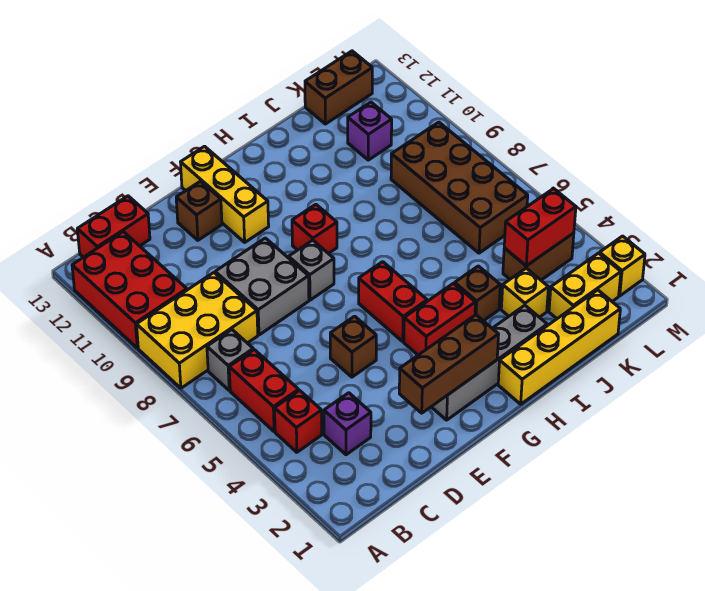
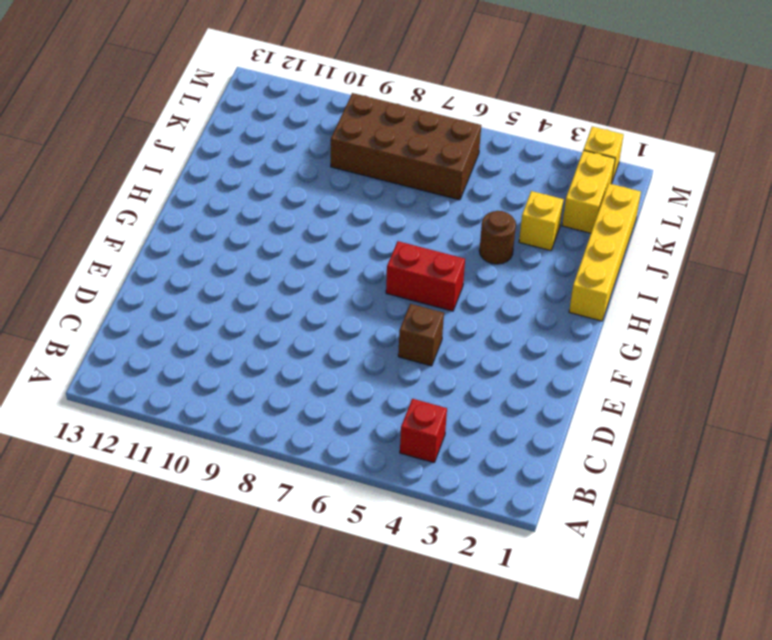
brown 1x1 round brick [479,211,516,264] -> brown 1x1 brick [455,266,500,321]
none -> yellow 2x3 brick [137,273,258,388]
none -> red 2x3 brick [72,232,187,348]
none -> red 1x2 brick [229,350,299,432]

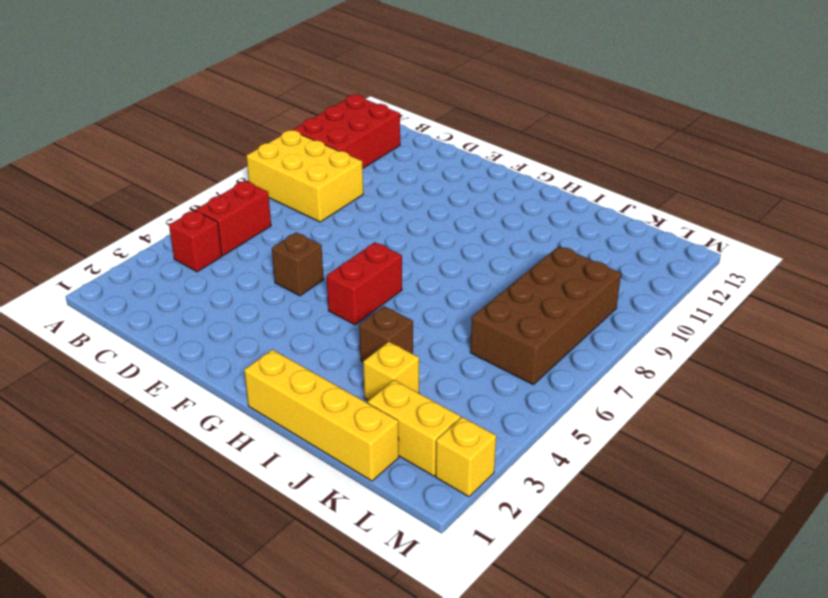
none -> grey 1x1 brick [207,330,253,390]
none -> red 1x2 brick [77,196,150,257]
none -> purple 1x1 brick [324,393,371,455]

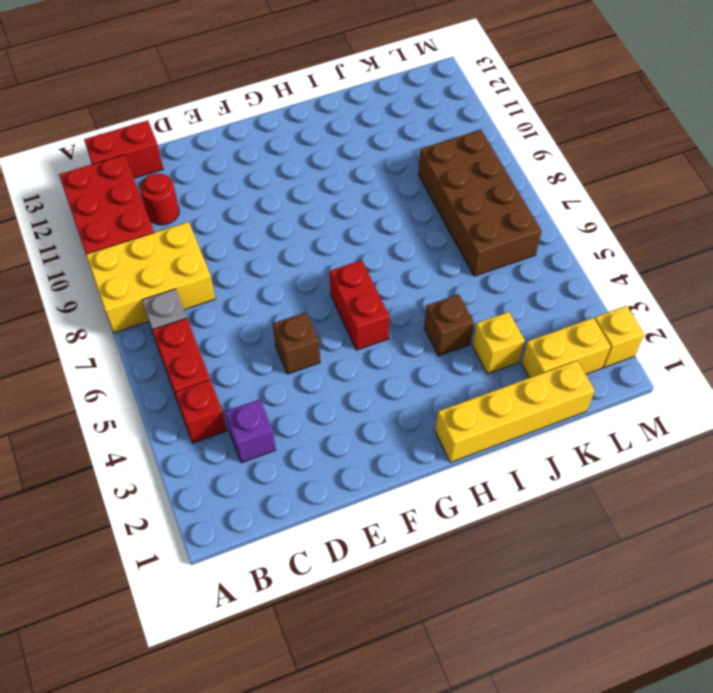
red 1x1 round brick [140,174,179,225] -> none
none -> grey 2x2 brick [215,238,309,335]
none -> brown 1x1 brick [176,181,222,240]
none -> grey 1x4 brick [432,305,547,420]

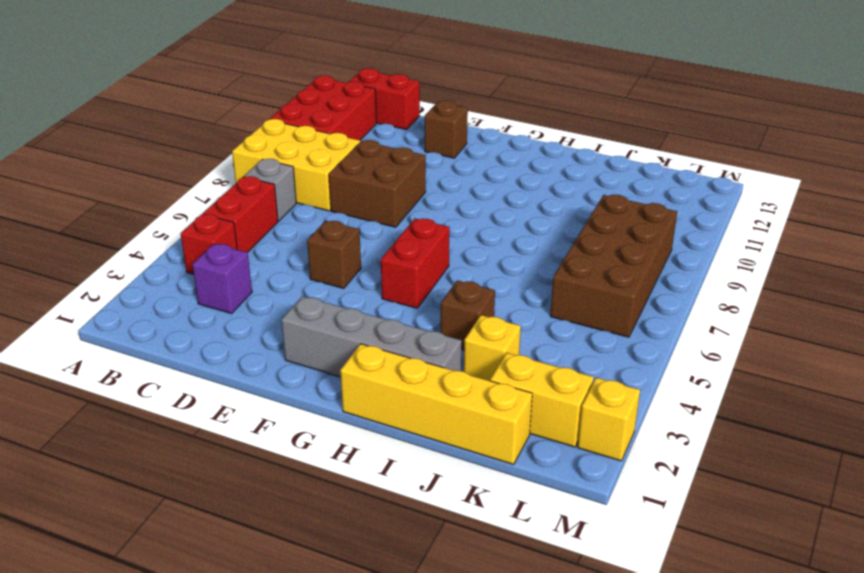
brown 2x2 brick [329,140,426,227] -> grey 2x2 brick [215,238,309,335]
none -> grey 1x1 brick [289,240,334,300]
none -> yellow 1x3 brick [181,146,269,242]
none -> red 1x2 brick [404,283,475,355]

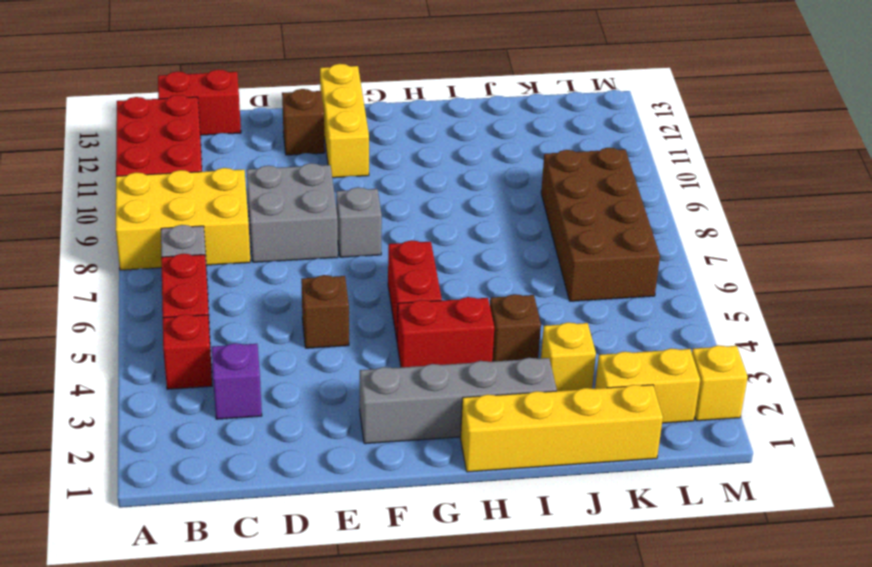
none -> red 1x1 brick [292,204,337,254]
none -> brown 1x2 brick [503,233,574,280]
none -> purple 1x1 brick [348,102,392,160]

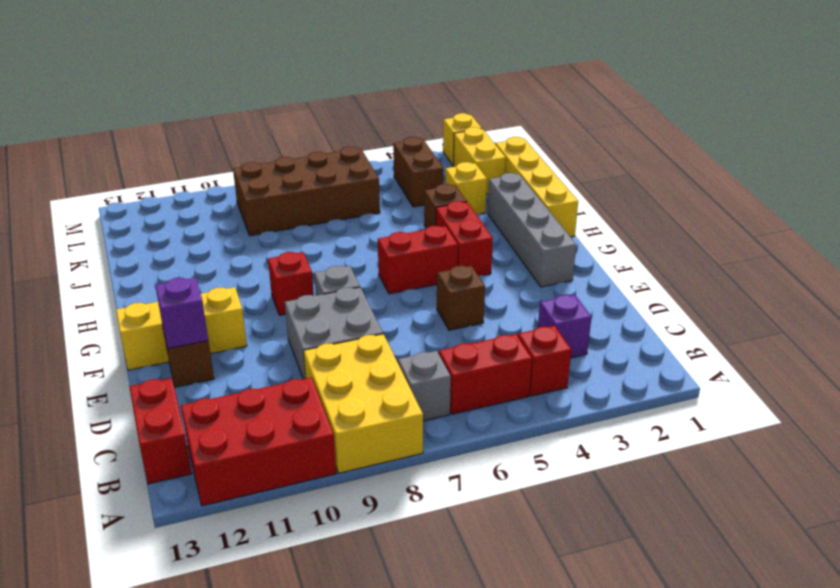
purple 1x1 brick [155,278,208,349] -> purple 1x1 brick moved to [348,102,392,160]
none -> brown 1x2 brick [305,51,372,124]
none -> brown 1x3 brick [399,315,499,413]
none -> red 1x2 brick [504,189,576,266]

